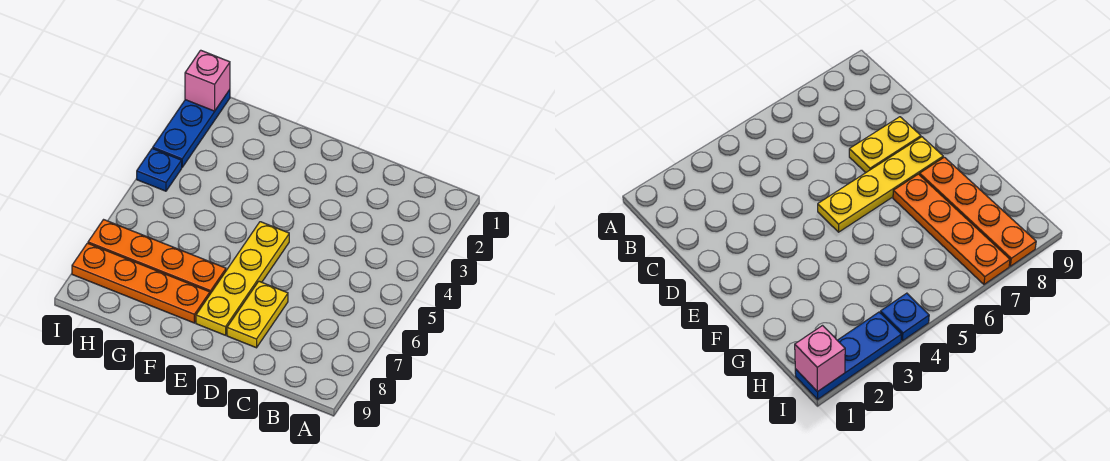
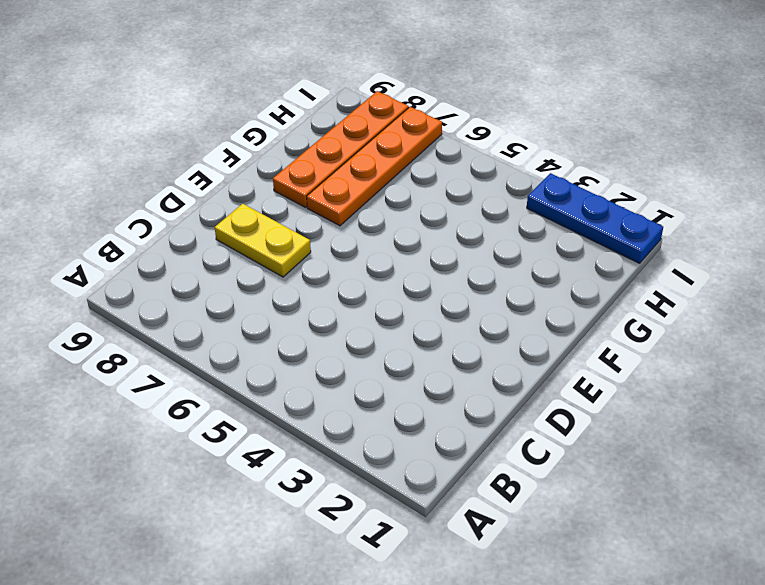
none -> yellow 1x4 plate [196,222,289,335]
none -> blue 1x1 plate [137,148,182,191]

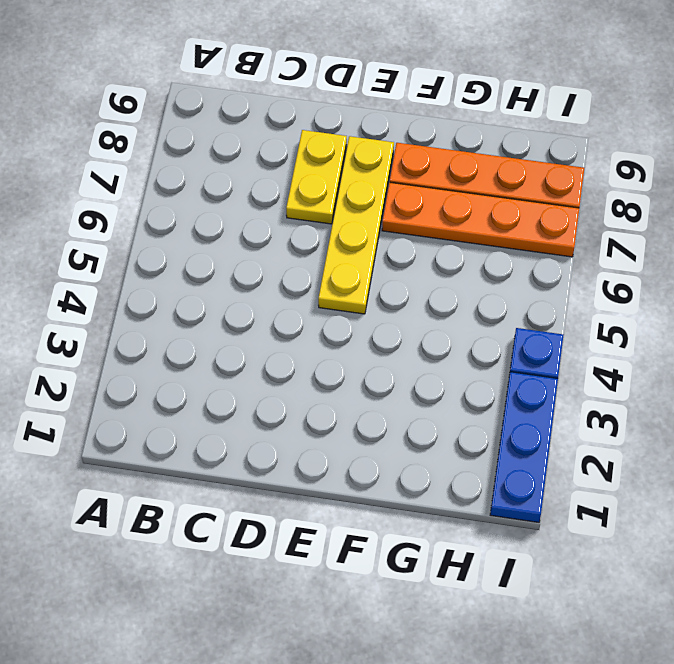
none -> pink 1x1 brick [185,50,230,111]

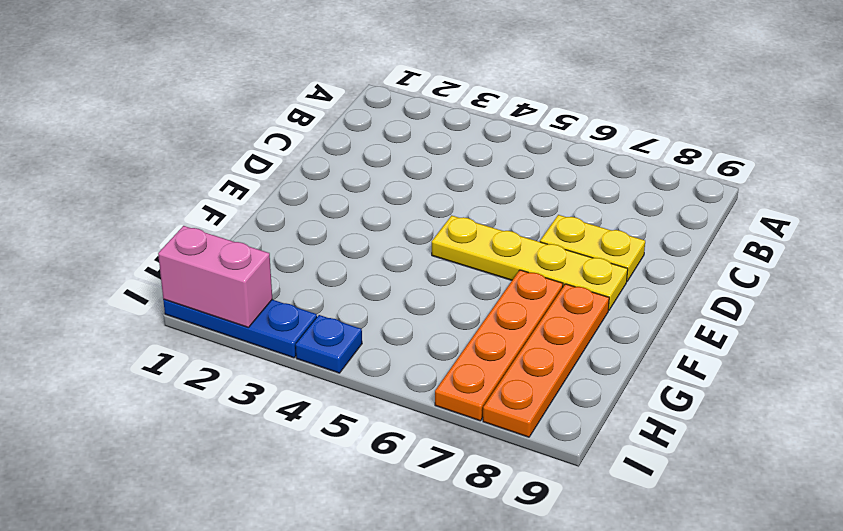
pink 1x2 brick [158,226,272,328] -> pink 1x1 brick [185,50,230,111]

